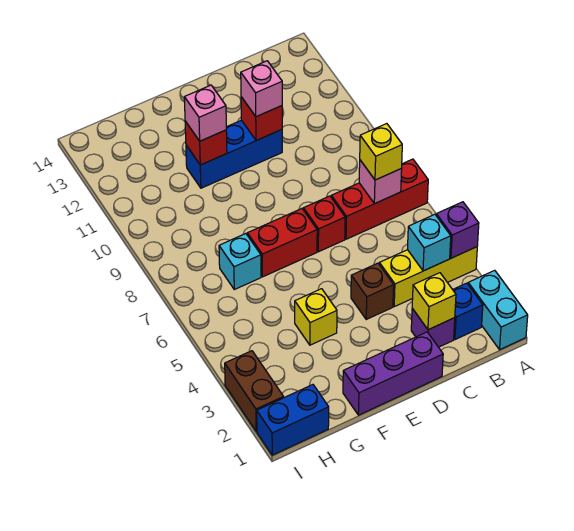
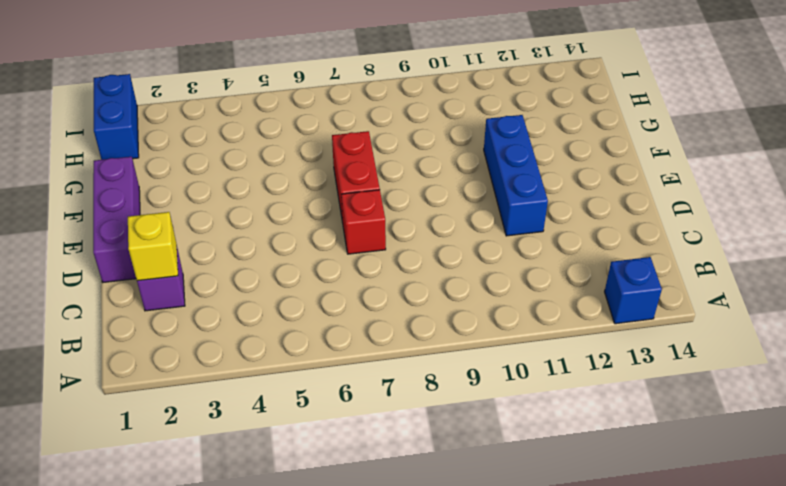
blue 1x1 brick [605,257,662,324] -> blue 1x1 brick moved to [453,283,483,340]
none -> cyan 1x2 brick [468,270,528,350]
none -> yellow 1x3 brick [379,247,477,307]
none -> red 1x3 brick [331,159,428,239]

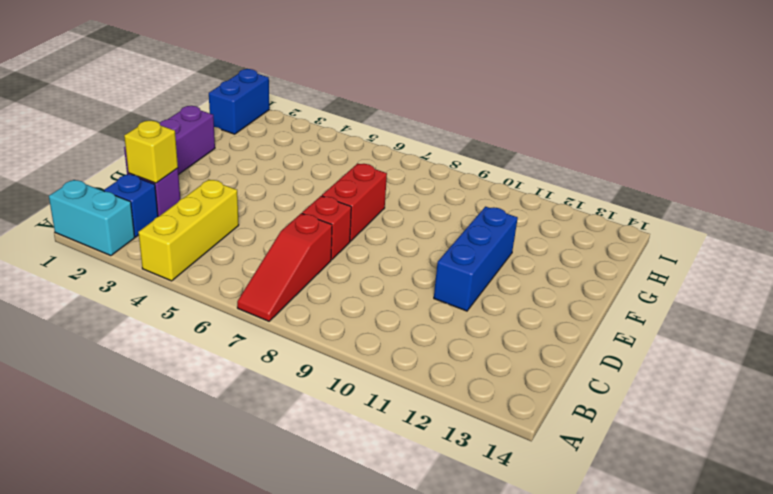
red 1x3 slope [237,213,332,321] -> red 1x3 brick [331,159,428,239]
none -> brown 1x1 brick [351,263,394,319]
none -> yellow 1x1 brick [295,289,337,345]
none -> cyan 1x1 brick [219,234,261,289]

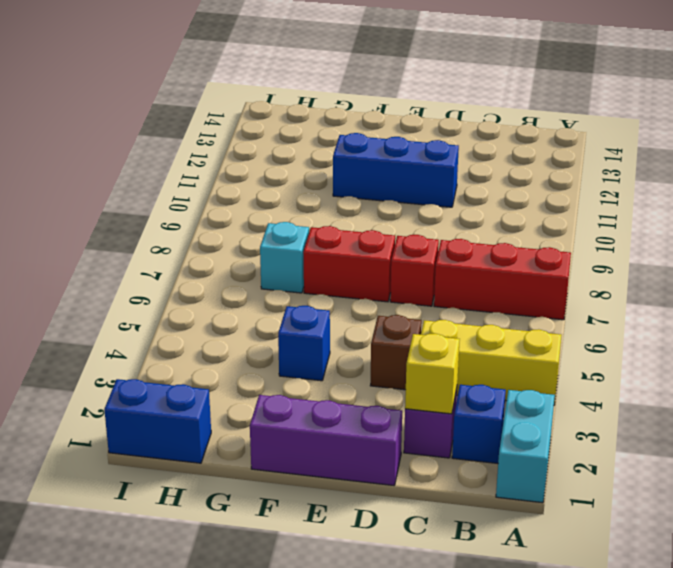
blue 1x1 brick [278,306,330,381] -> yellow 1x1 brick [295,289,337,345]
none -> brown 1x2 brick [225,351,284,431]
none -> purple 1x1 brick [436,202,479,258]
none -> cyan 1x1 brick [407,214,451,271]

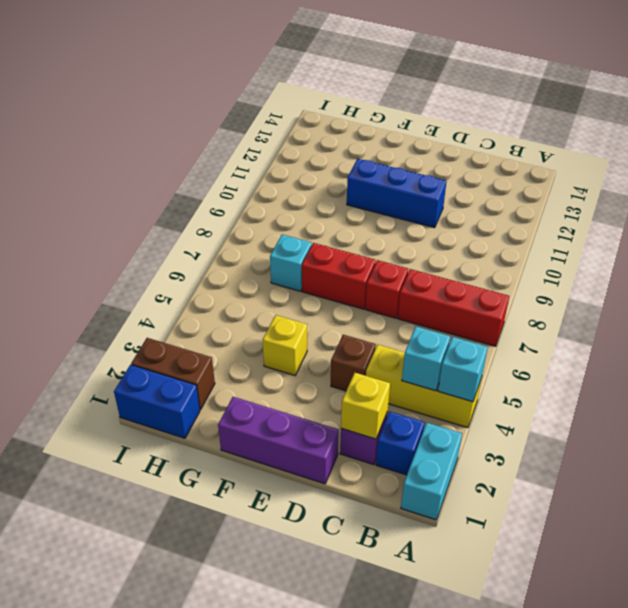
cyan 1x1 brick [438,337,488,402] -> purple 1x1 brick [436,202,479,258]
brown 1x2 brick [131,338,215,410] -> brown 1x2 brick turned to [225,351,284,431]
none -> pink 1x1 brick [359,160,402,204]
none -> red 1x1 brick [241,97,282,140]
none -> red 1x1 brick [185,121,227,165]

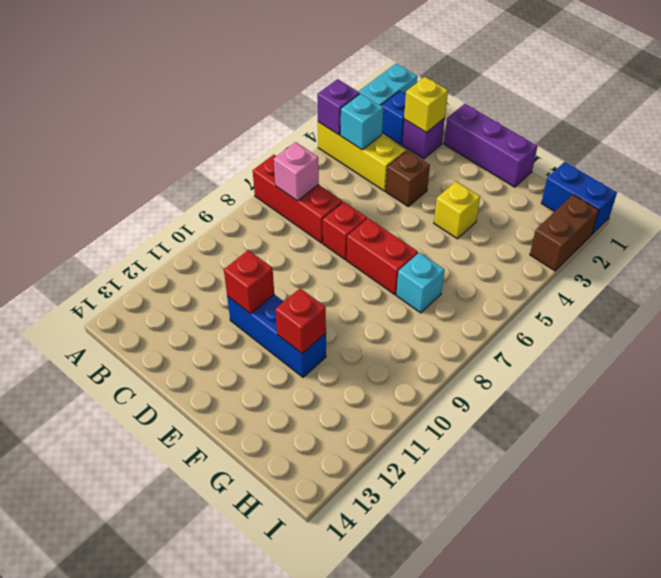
none -> yellow 1x1 brick [360,124,402,180]
none -> pink 1x1 brick [241,61,282,117]
none -> pink 1x1 brick [184,85,226,141]

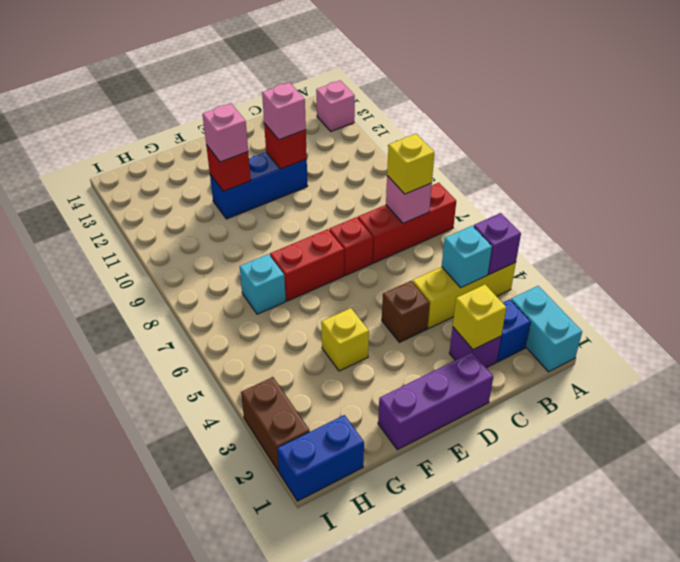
pink 1x1 brick [316,80,355,131] -> none

